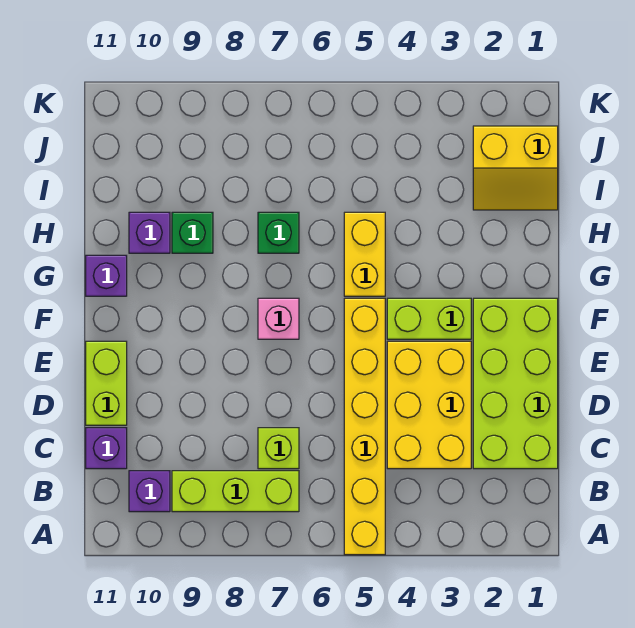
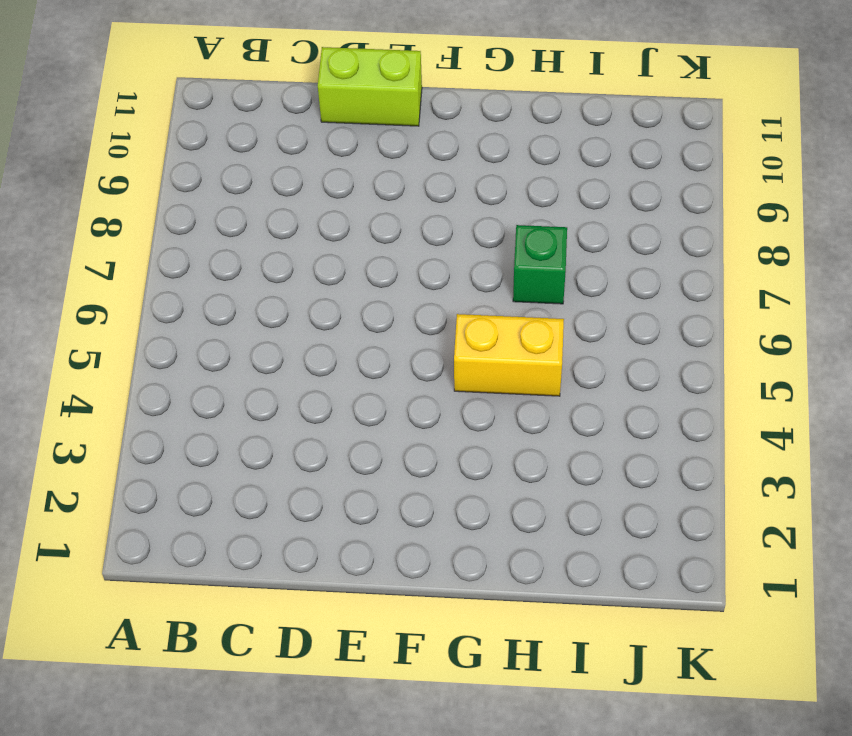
none -> yellow 1x6 brick [344,298,385,555]
none -> lime 1x3 brick [172,471,299,512]
none -> purple 1x1 brick [129,471,170,512]

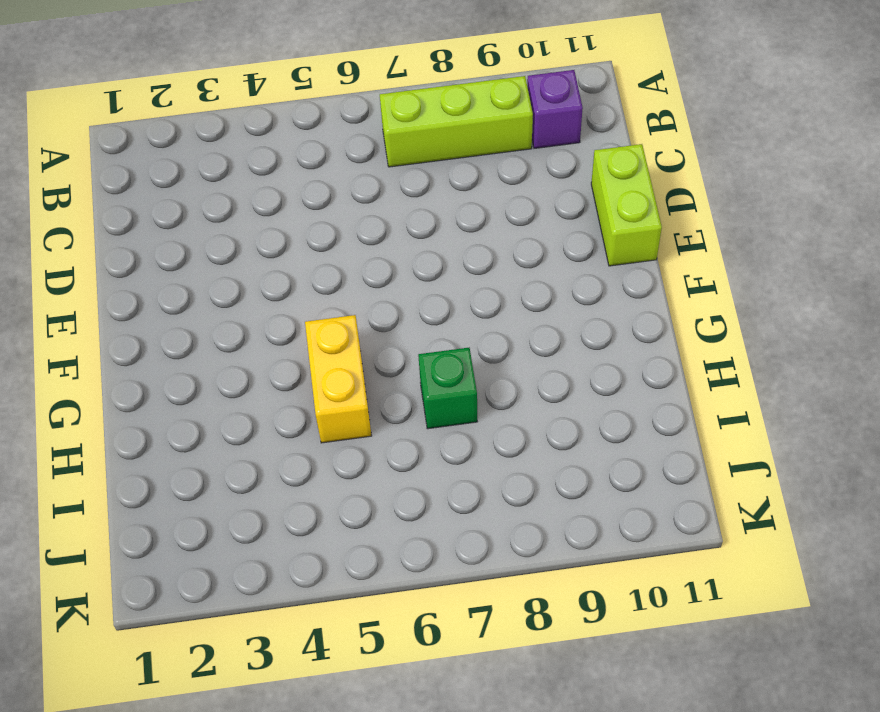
none -> yellow 1x6 brick [344,298,385,555]
none -> lime 2x4 brick [473,298,558,469]
none -> yellow 2x3 brick [387,341,471,469]

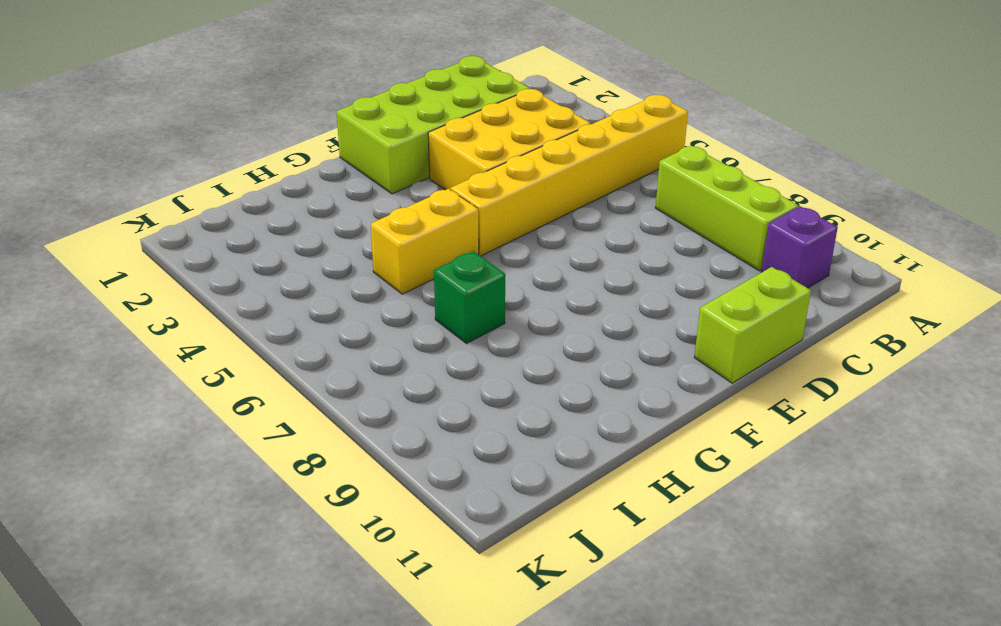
none -> lime 1x1 brick [258,428,299,469]
none -> purple 1x1 brick [86,428,127,469]
none -> lime 1x2 brick [387,298,471,339]

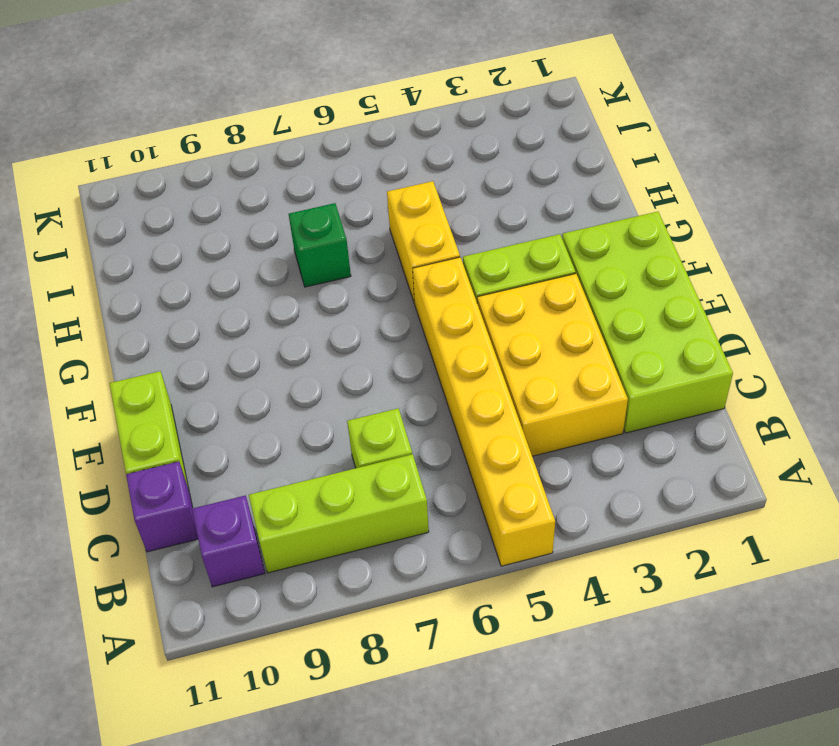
none -> pink 1x1 brick [258,298,299,339]
none -> purple 1x1 brick [86,255,127,296]
none -> green 1x1 brick [172,212,213,253]

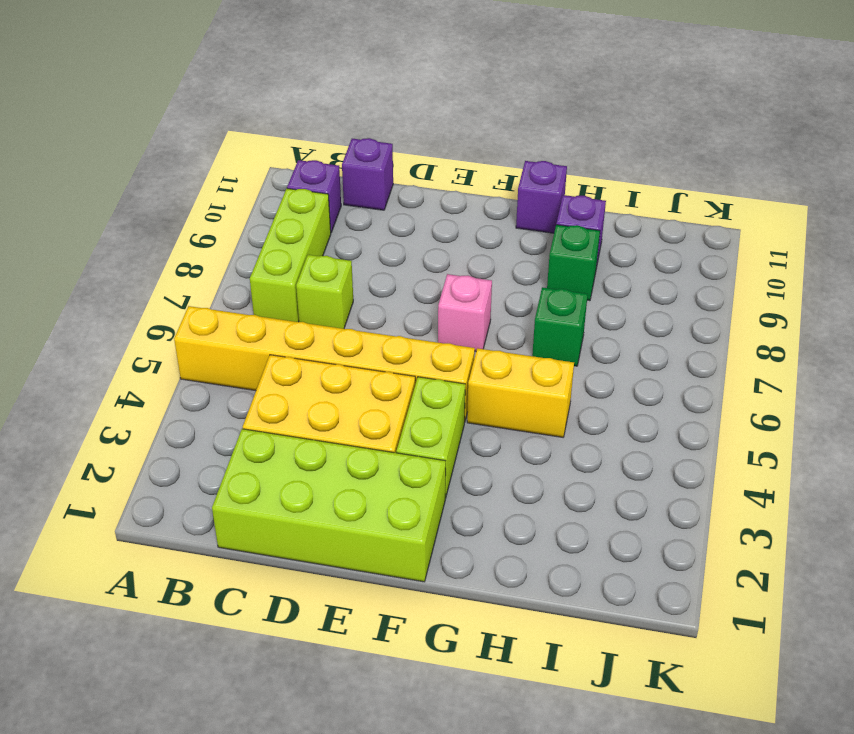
none -> lime 1x2 brick [86,341,127,425]
none -> yellow 2x2 slope [473,126,558,210]

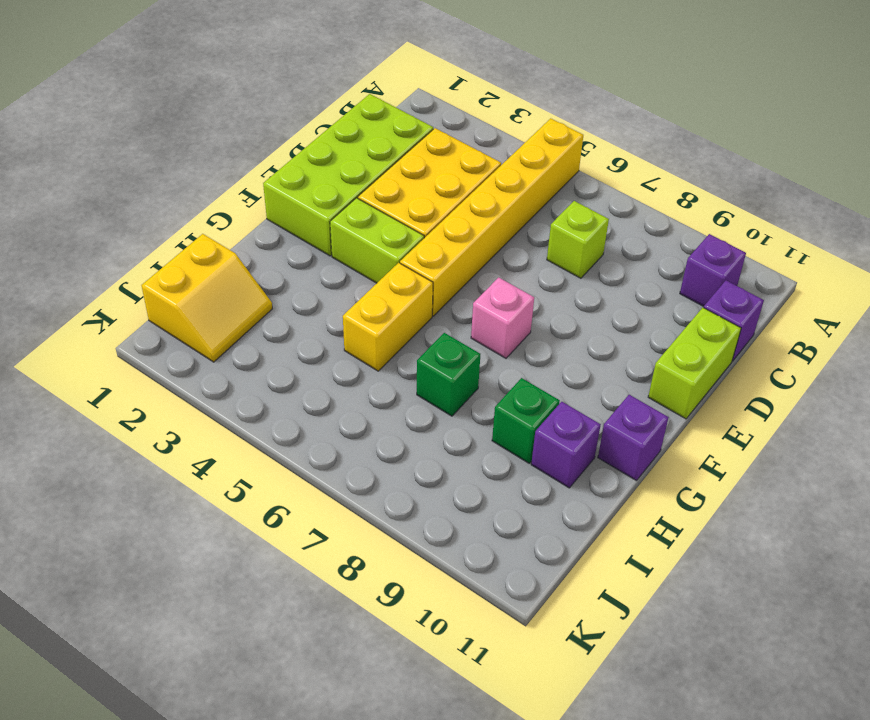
yellow 2x2 slope [142,234,272,362] -> yellow 2x2 slope turned to [473,126,558,210]
none -> lime 1x3 brick [172,471,299,512]

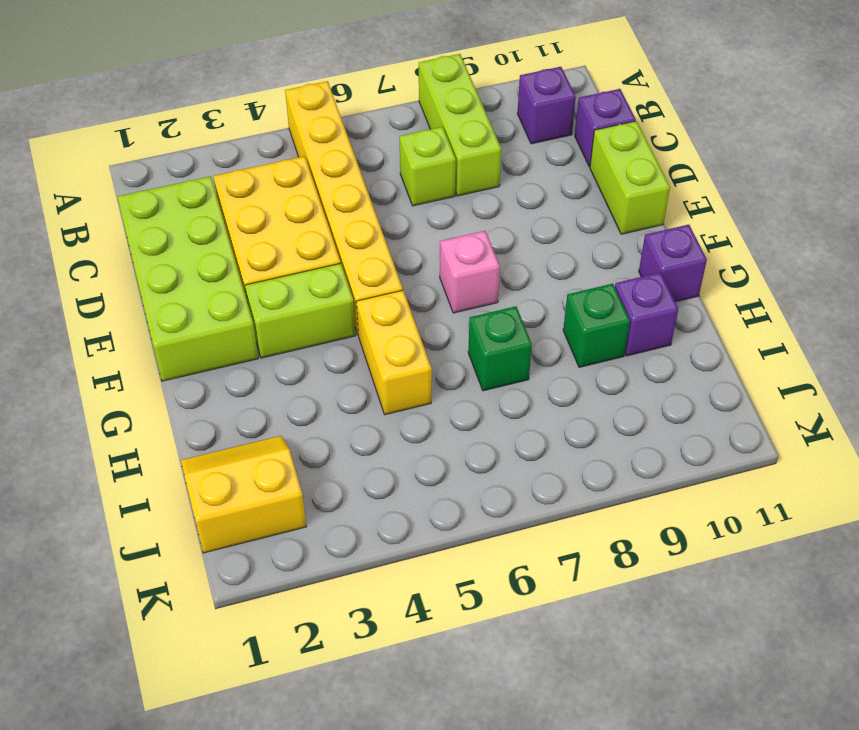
lime 1x3 brick [419,54,501,196] -> lime 1x3 brick turned to [172,471,299,512]

